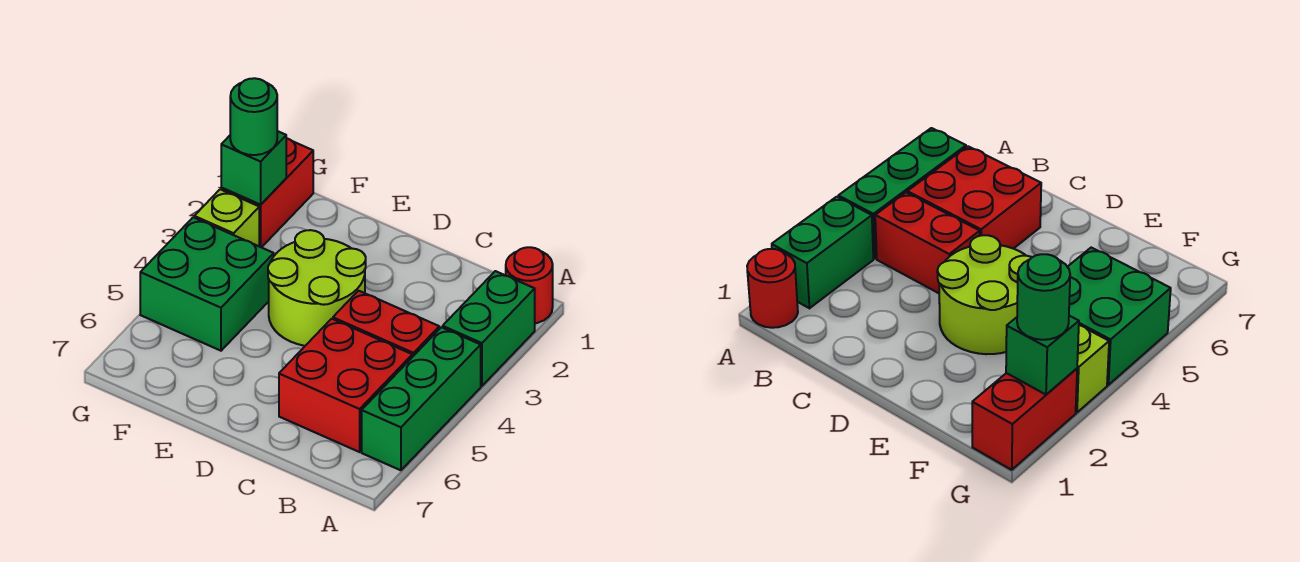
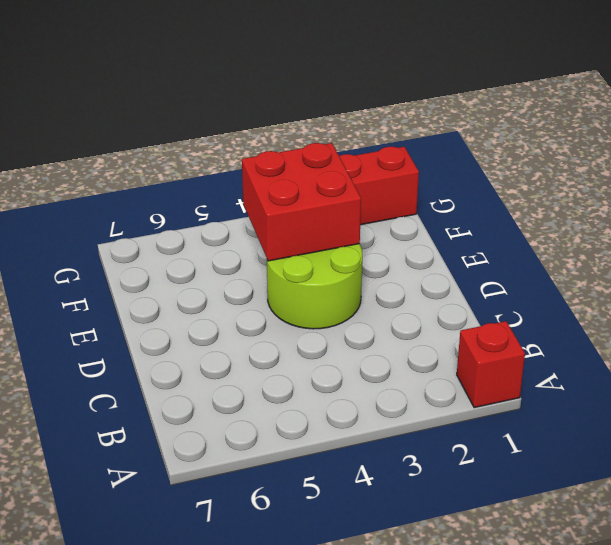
red 1x1 brick [457,321,525,408] -> red 1x1 round brick [506,247,553,323]
red 2x2 brick [242,143,361,261] -> red 2x2 brick moved to [279,319,412,452]
none -> green 1x2 brick [443,271,535,386]
none -> green 1x3 brick [362,327,481,470]

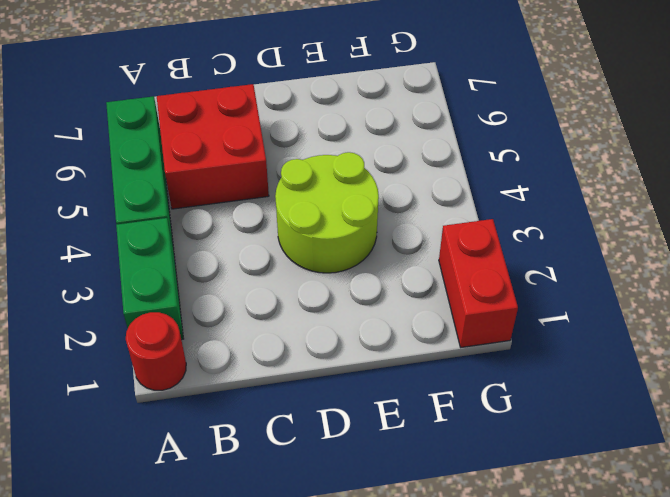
none -> red 1x2 brick [333,291,439,357]
none -> green 2x2 brick [140,217,274,351]

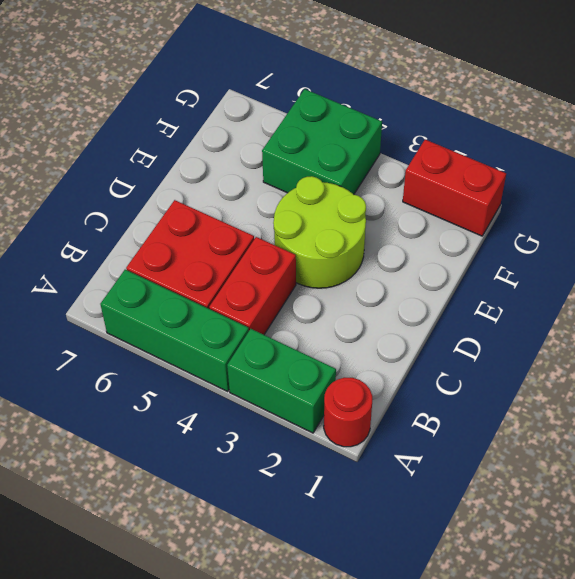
none -> lime 1x1 brick [194,189,259,246]
none -> green 1x1 brick [221,131,286,205]

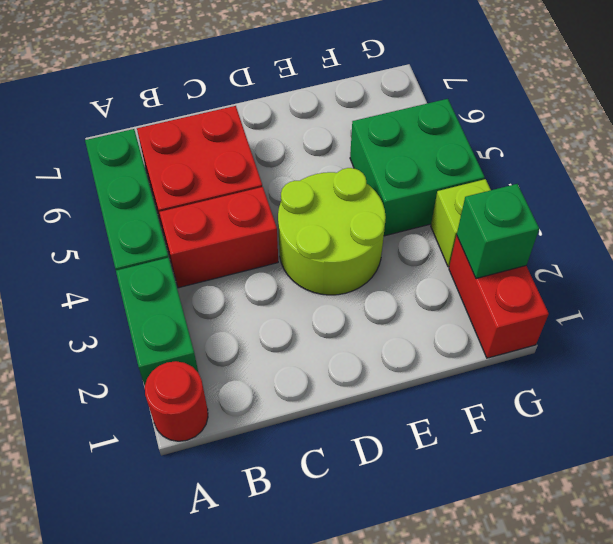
none -> green 1x1 round brick [230,78,277,155]

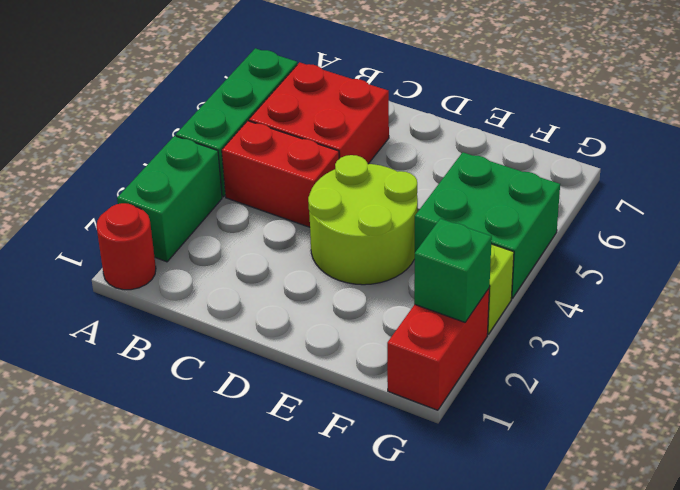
none -> green 1x1 round brick [230,78,277,155]

